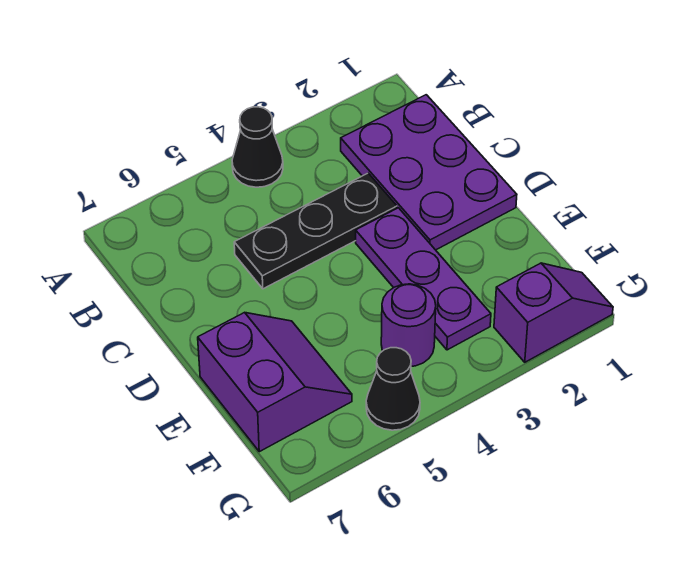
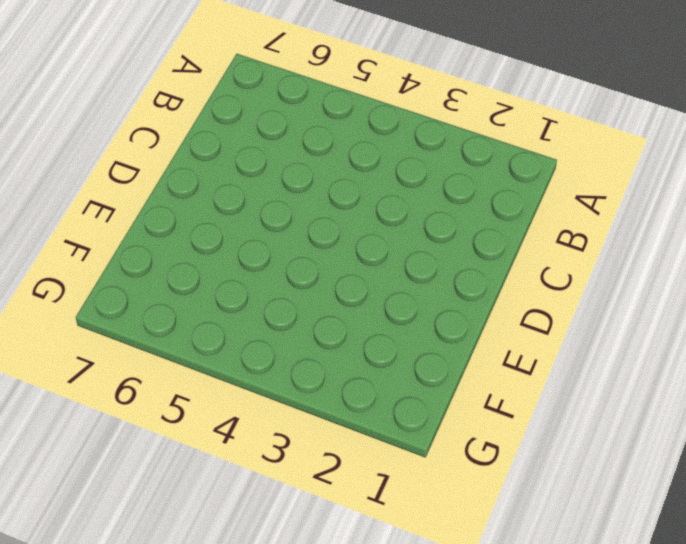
none -> black 1x1 cone [232,107,283,187]
none -> purple 2x3 plate [341,95,517,250]

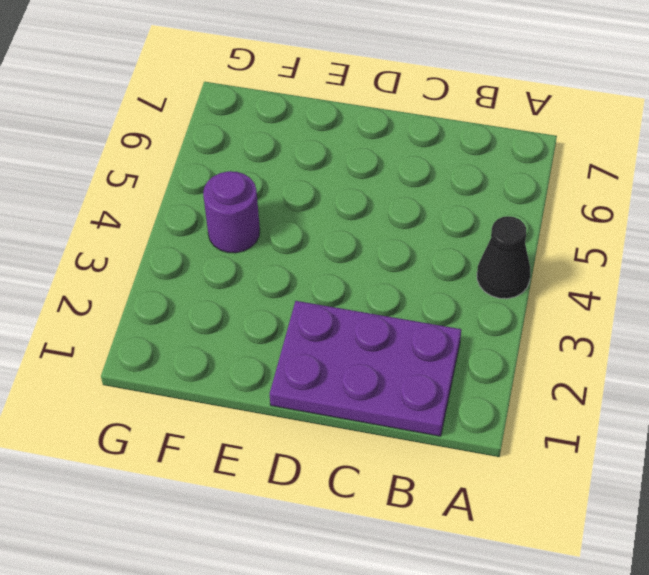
none -> black 1x3 plate [234,173,397,289]
none -> purple 1x3 plate [356,208,491,350]

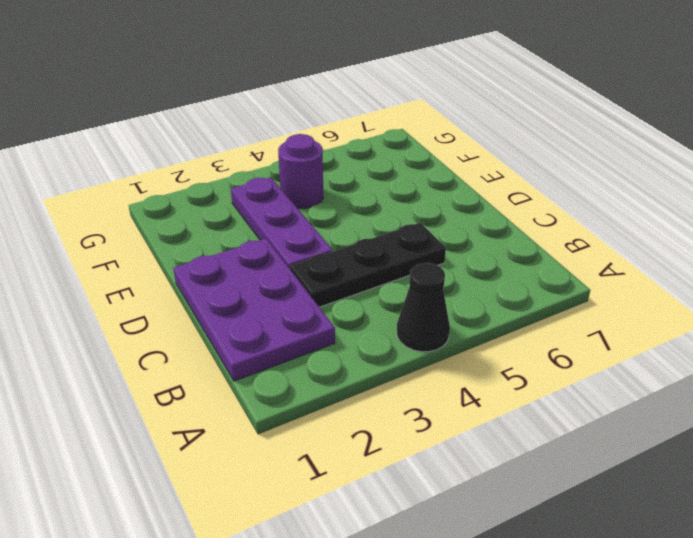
none -> purple 2x2 slope [198,312,352,452]
none -> purple 1x2 slope [494,263,613,362]

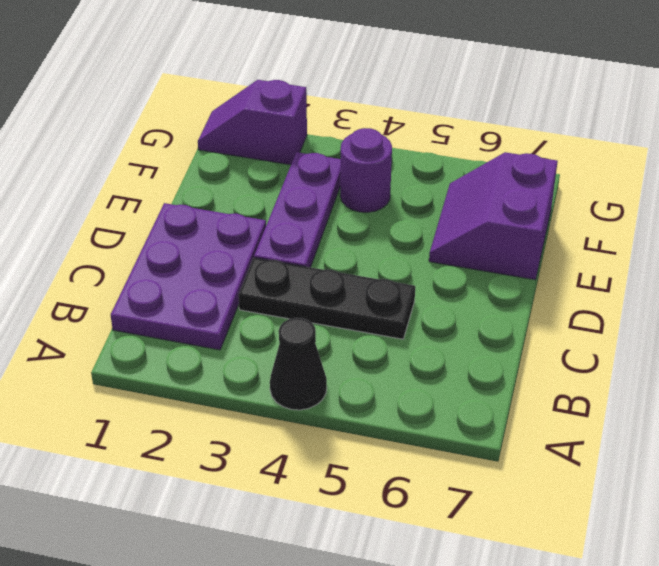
none -> black 1x1 cone [366,348,420,430]

